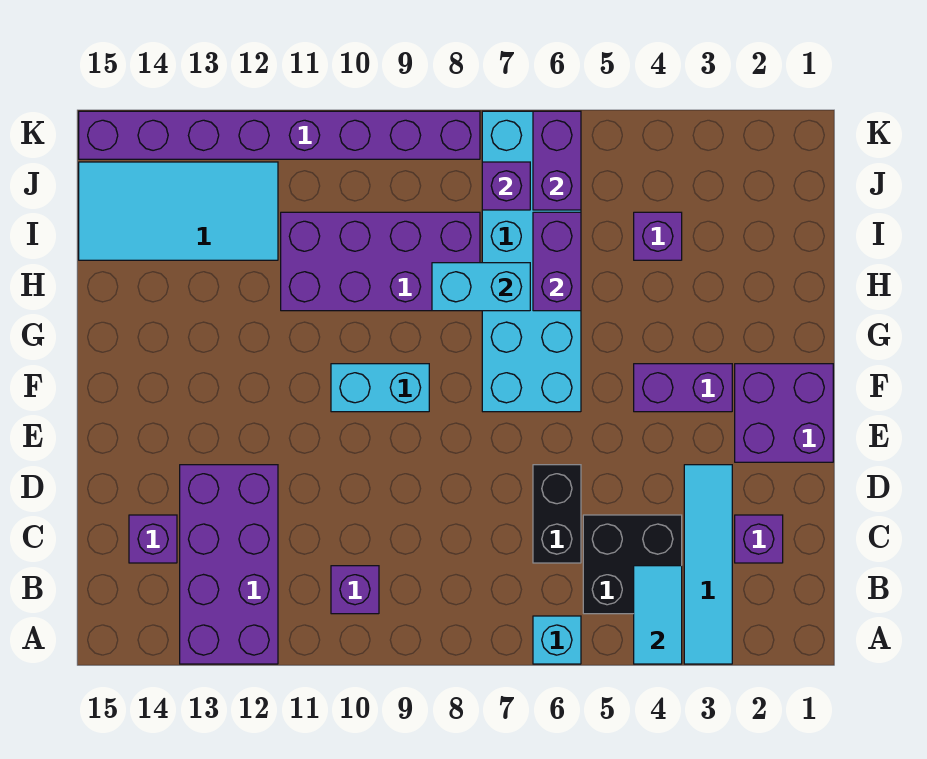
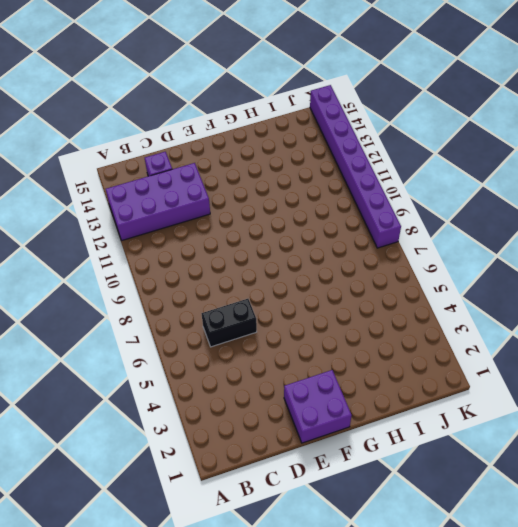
none -> cyan 1x4 tile [684,465,732,664]
none -> cyan 1x1 brick [533,616,581,664]
none -> black 2x2 brick [583,515,682,614]

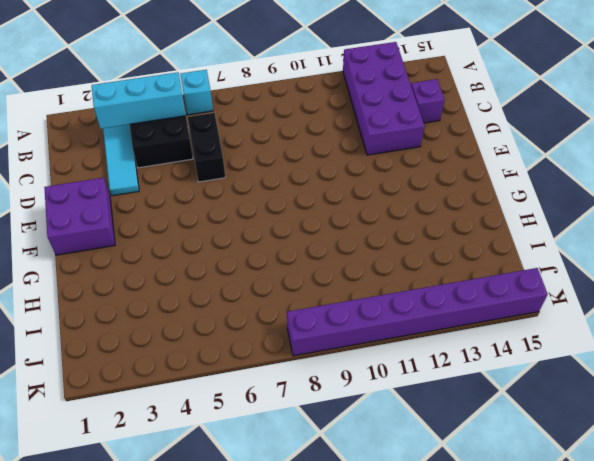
cyan 1x3 brick [92,72,186,129] -> cyan 1x2 tile [634,566,682,664]
none -> purple 1x1 brick [331,566,379,614]
none -> purple 1x1 brick [735,515,783,563]
none -> purple 1x2 brick [634,364,732,412]

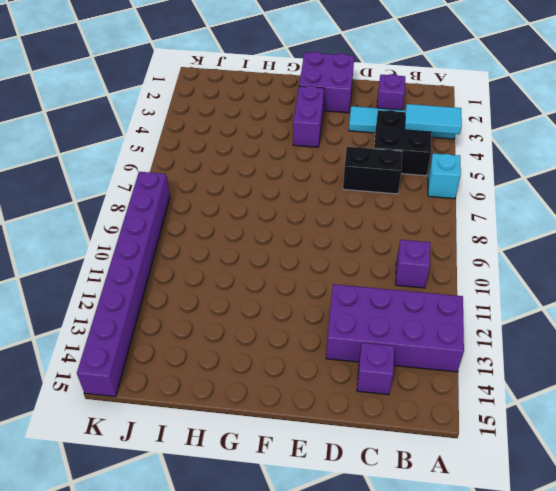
none -> cyan 2x6 brick [482,111,581,412]
none -> cyan 1x2 brick [331,364,429,412]
none -> purple 2x4 brick [281,212,480,311]

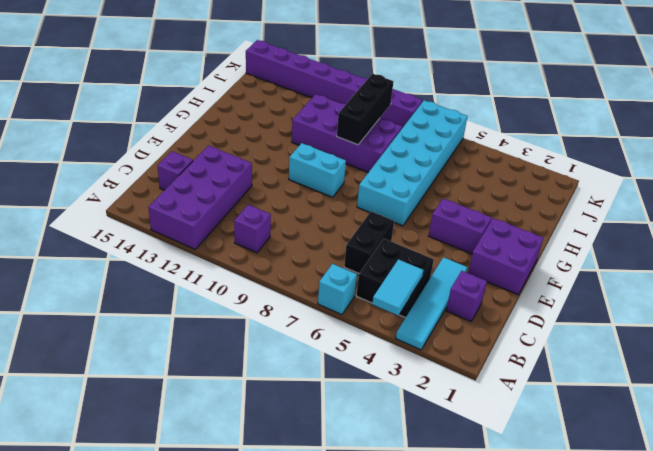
black 1x3 brick [337,74,394,145] -> none
none -> purple 1x1 brick [634,212,682,260]
none -> cyan 2x4 tile [79,162,278,260]
none -> purple 1x2 brick [533,212,581,311]

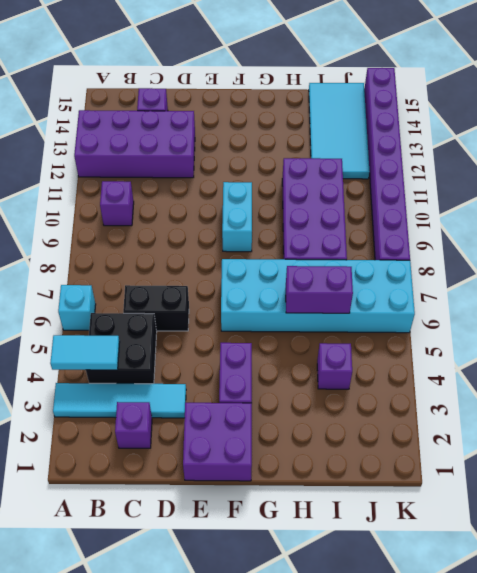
none -> cyan 1x2 brick [432,263,530,311]
none -> purple 1x2 brick [533,111,581,210]
none -> purple 1x1 brick [482,162,530,210]

